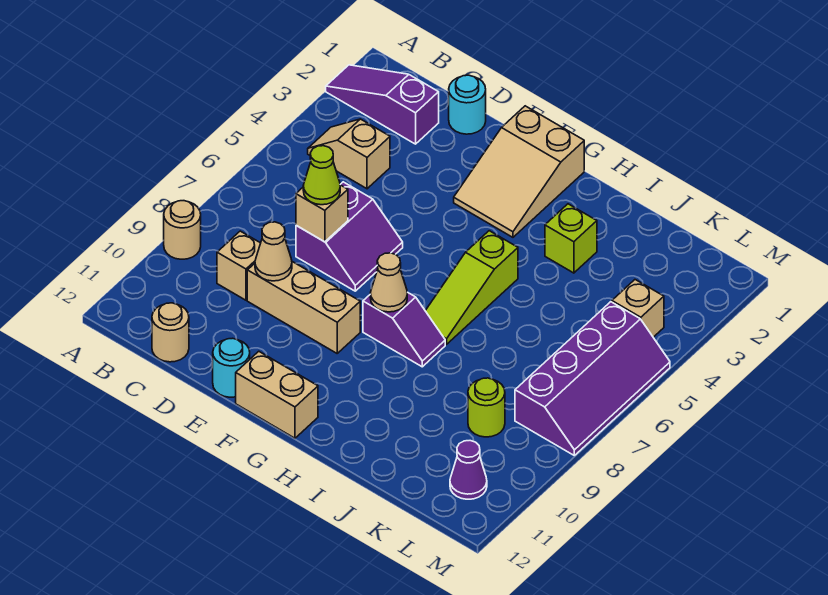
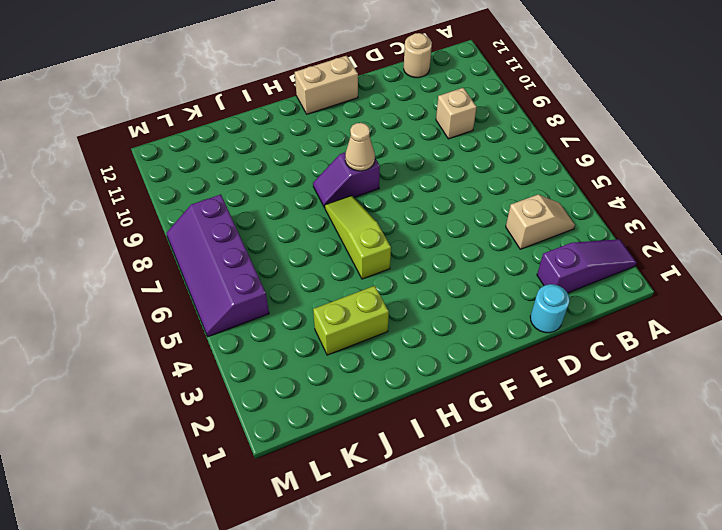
lime 1x2 brick [313,286,389,355] -> lime 1x1 brick [545,204,597,273]
none -> tan 1x1 round brick [164,201,201,259]
none -> purple 2x2 slope [296,182,403,291]
none -> tan 1x3 brick [247,262,360,353]

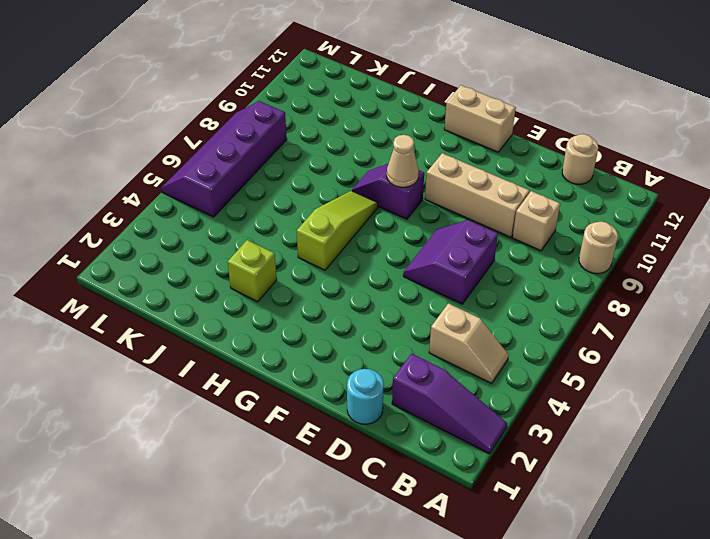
none -> cyan 1x1 round brick [213,338,250,397]
none -> tan 2x3 slope [454,106,584,237]
none -> lime 1x1 round brick [468,378,505,437]

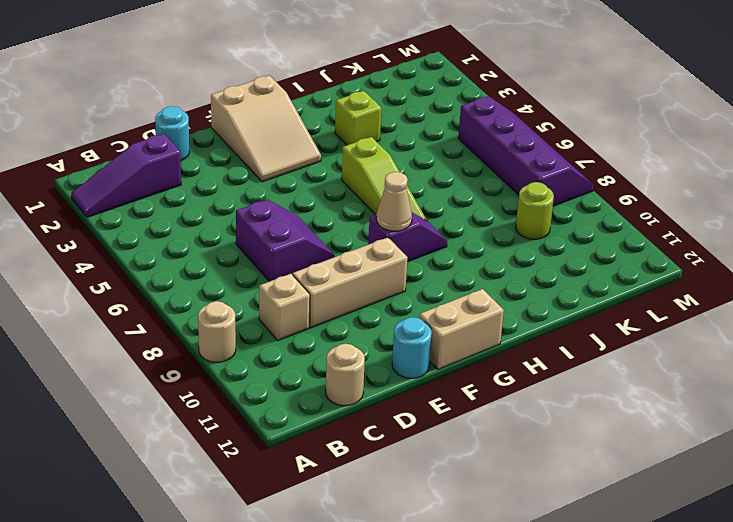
none -> tan 1x2 slope [308,119,390,189]
none -> tan 1x1 brick [612,280,664,337]
none -> purple 1x1 cone [450,441,487,499]

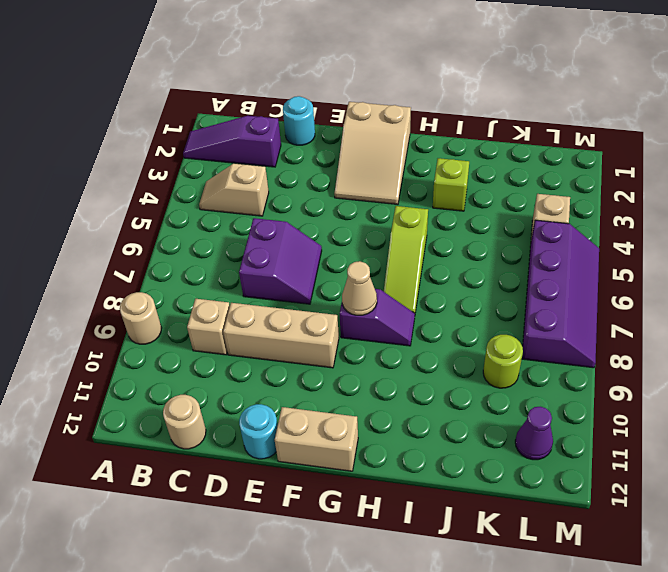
none -> tan 1x1 brick [296,185,348,242]
none -> tan 1x1 cone [255,222,292,281]
none -> lime 1x1 cone [303,146,340,205]

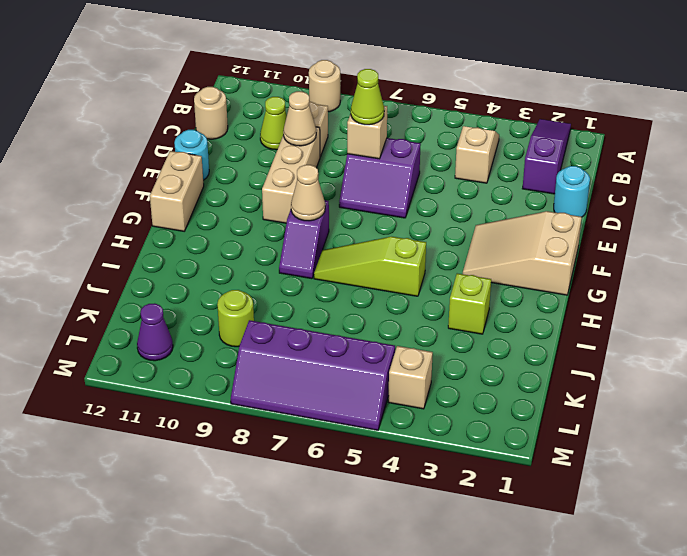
lime 1x1 cone [260,97,287,150] -> none

